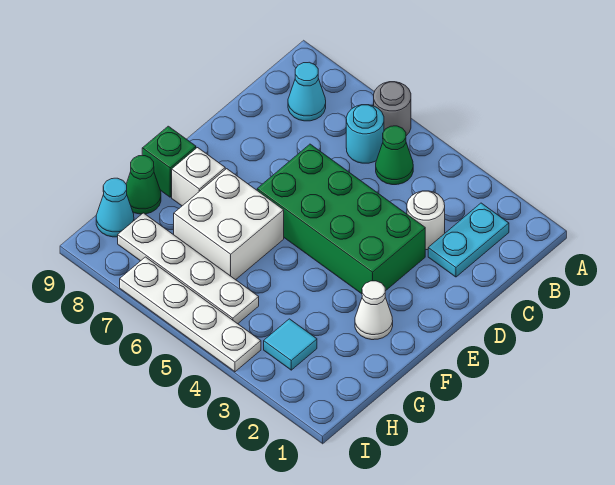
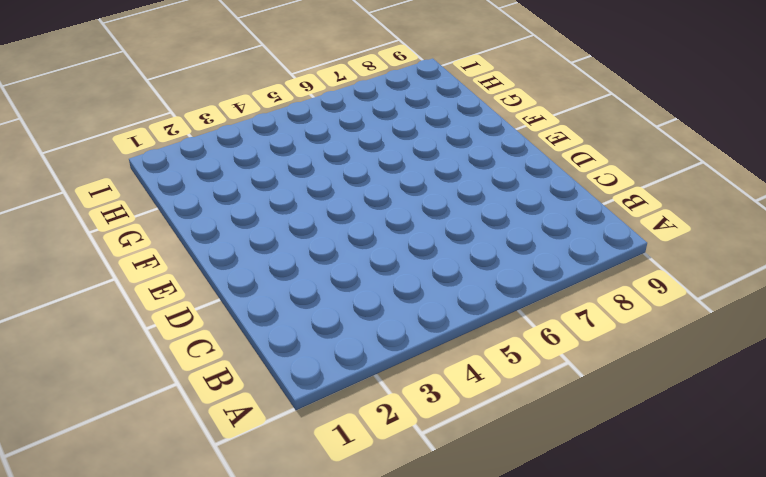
none -> grey 1x1 round brick [374,82,411,136]
none -> cyan 1x2 plate [428,203,509,277]
none -> green 1x1 cone [376,126,413,185]

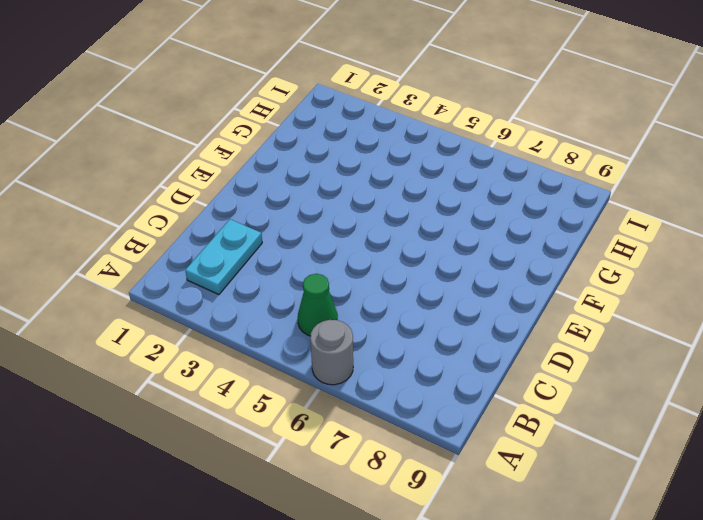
none -> cyan 1x1 round brick [346,105,384,163]
none -> cyan 1x1 cone [288,62,326,121]
none -> white 1x1 round brick [407,191,445,250]

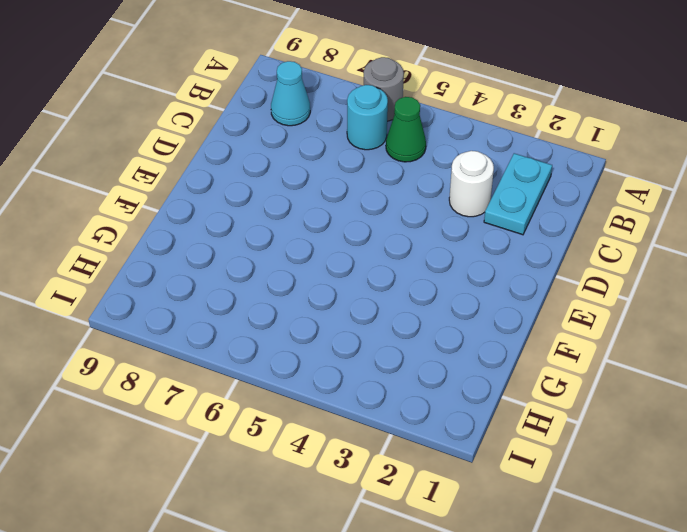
none -> green 2x4 brick [257,144,425,294]
none -> white 1x1 cone [355,281,393,340]
none -> white 2x2 brick [174,169,284,280]

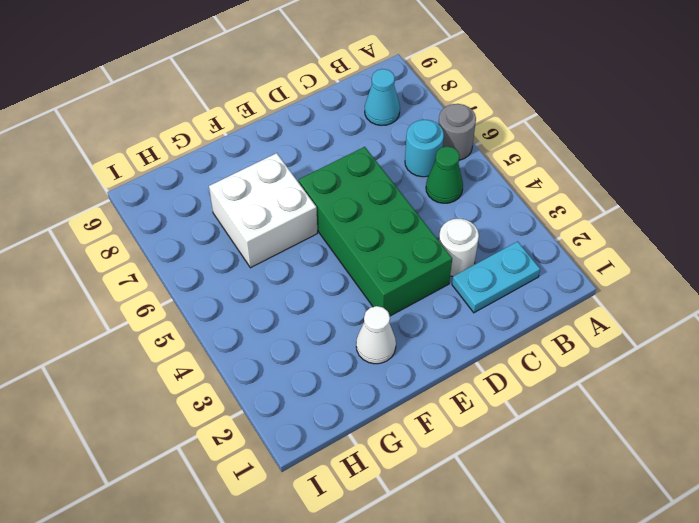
none -> white 1x1 brick [172,148,225,206]
none -> green 1x1 brick [142,126,196,197]
none -> green 1x1 cone [126,156,161,214]

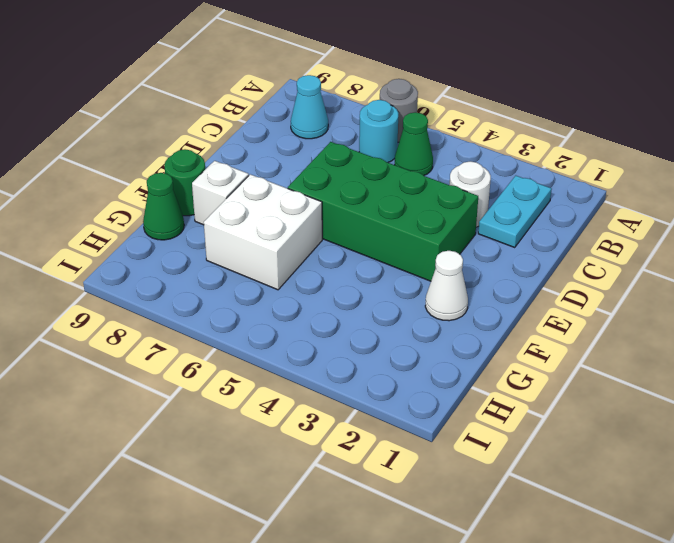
green 1x1 round brick [164,149,205,216] -> green 1x1 brick [142,126,196,197]
none -> cyan 1x1 tile [264,319,317,370]
none -> white 1x4 plate [118,213,259,324]
none -> cyan 1x1 cone [96,178,134,237]

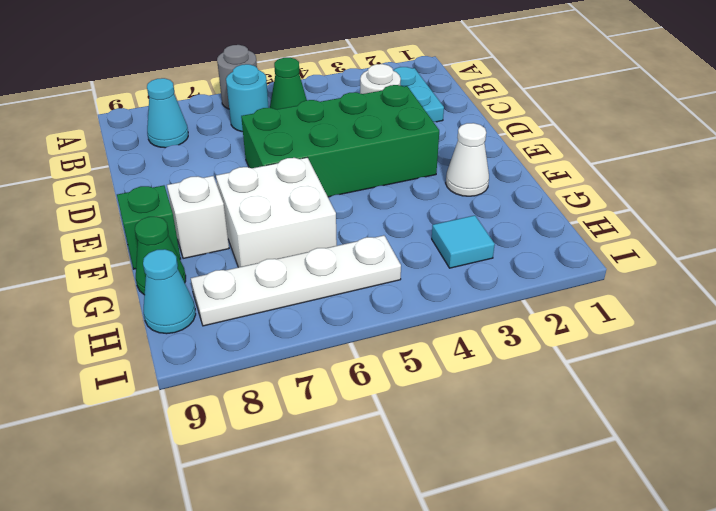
none -> white 1x4 plate [120,257,261,372]

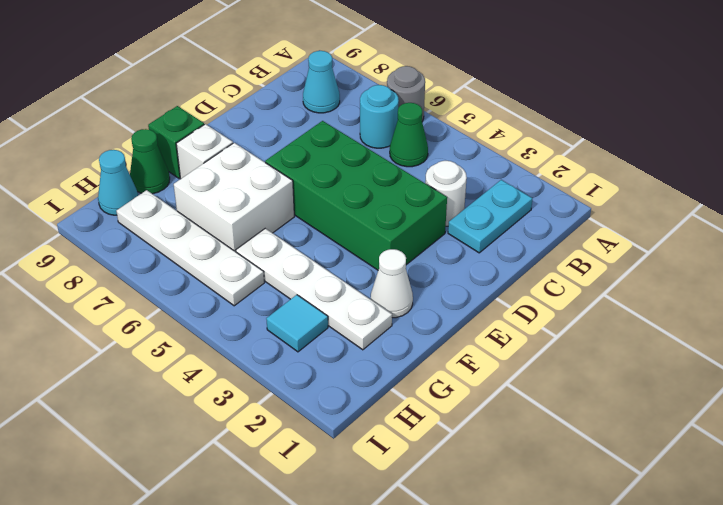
white 1x4 plate [236,228,392,350] -> white 1x4 plate moved to [120,257,261,372]

